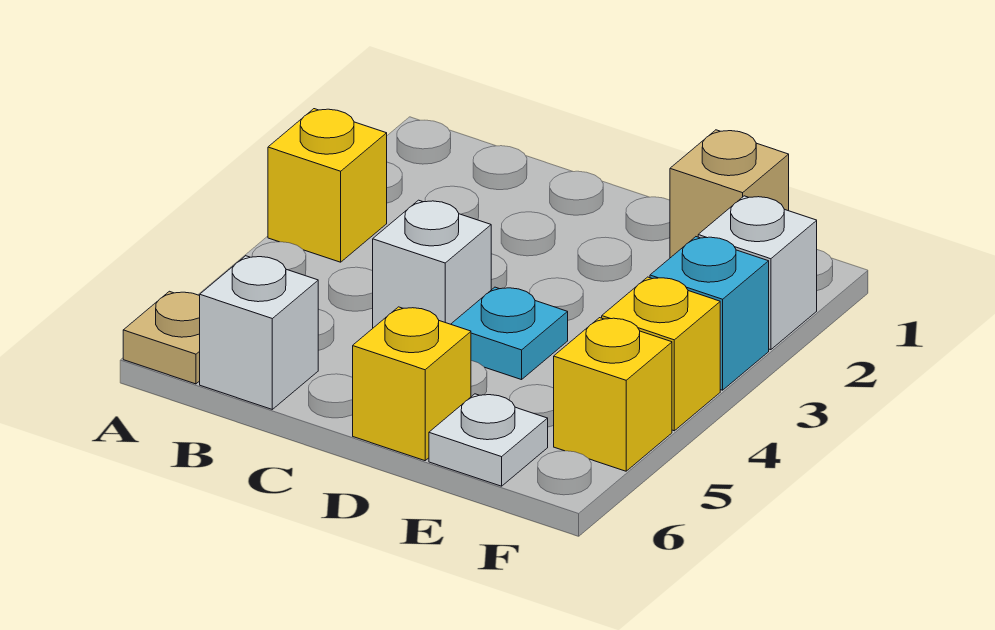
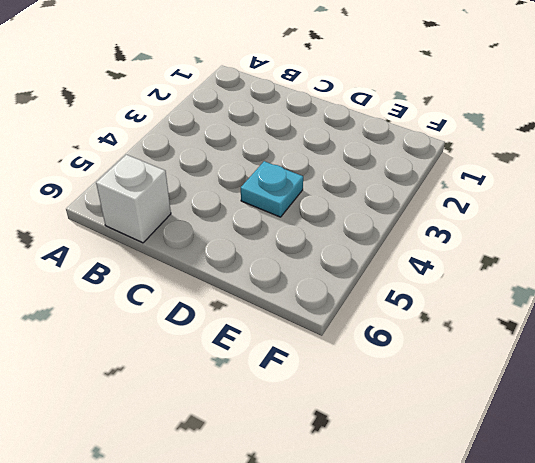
none -> yellow 1x1 brick [268,109,387,262]
none -> tan 1x1 plate [123,291,200,384]
none -> white 1x1 brick [373,200,491,328]

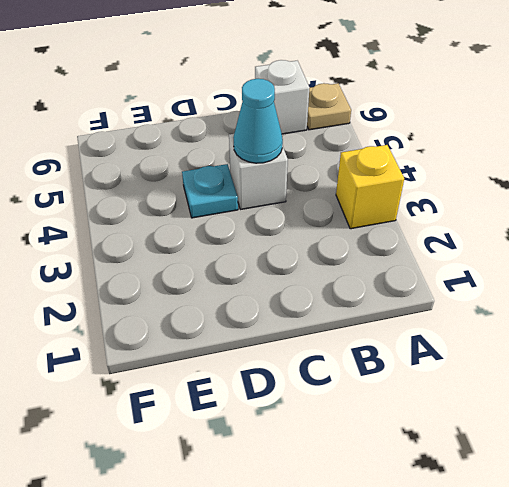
cyan 1x1 cone [233,79,283,163] -> none
none -> yellow 1x1 brick [353,307,471,461]
none -> tan 1x1 brick [670,130,789,258]
none -> white 1x1 plate [429,394,548,486]

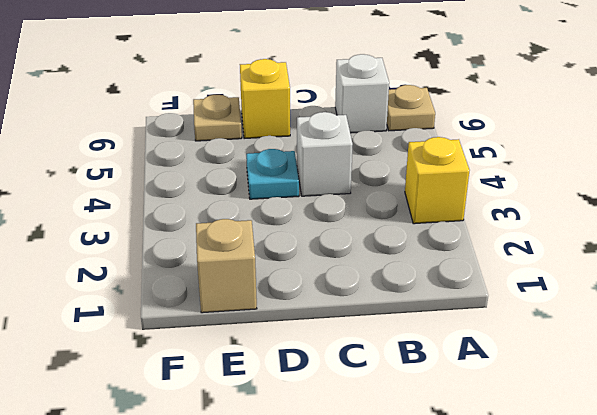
tan 1x1 plate [193,95,242,141] -> white 1x1 plate [429,394,548,486]
none -> white 1x1 brick [698,196,817,350]
none -> cyan 1x1 brick [650,237,769,390]
none -> yellow 1x1 brick [602,277,720,431]

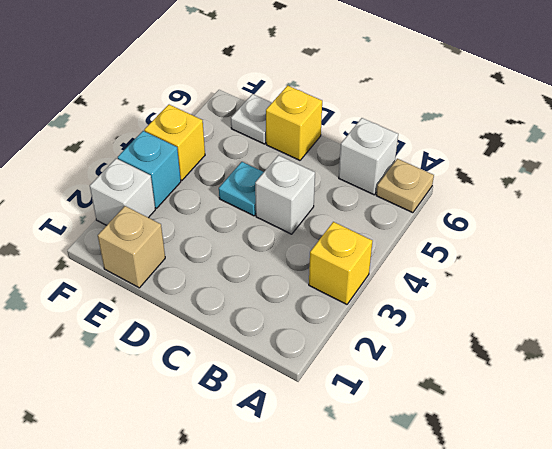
none -> yellow 1x1 brick [554,318,672,471]

